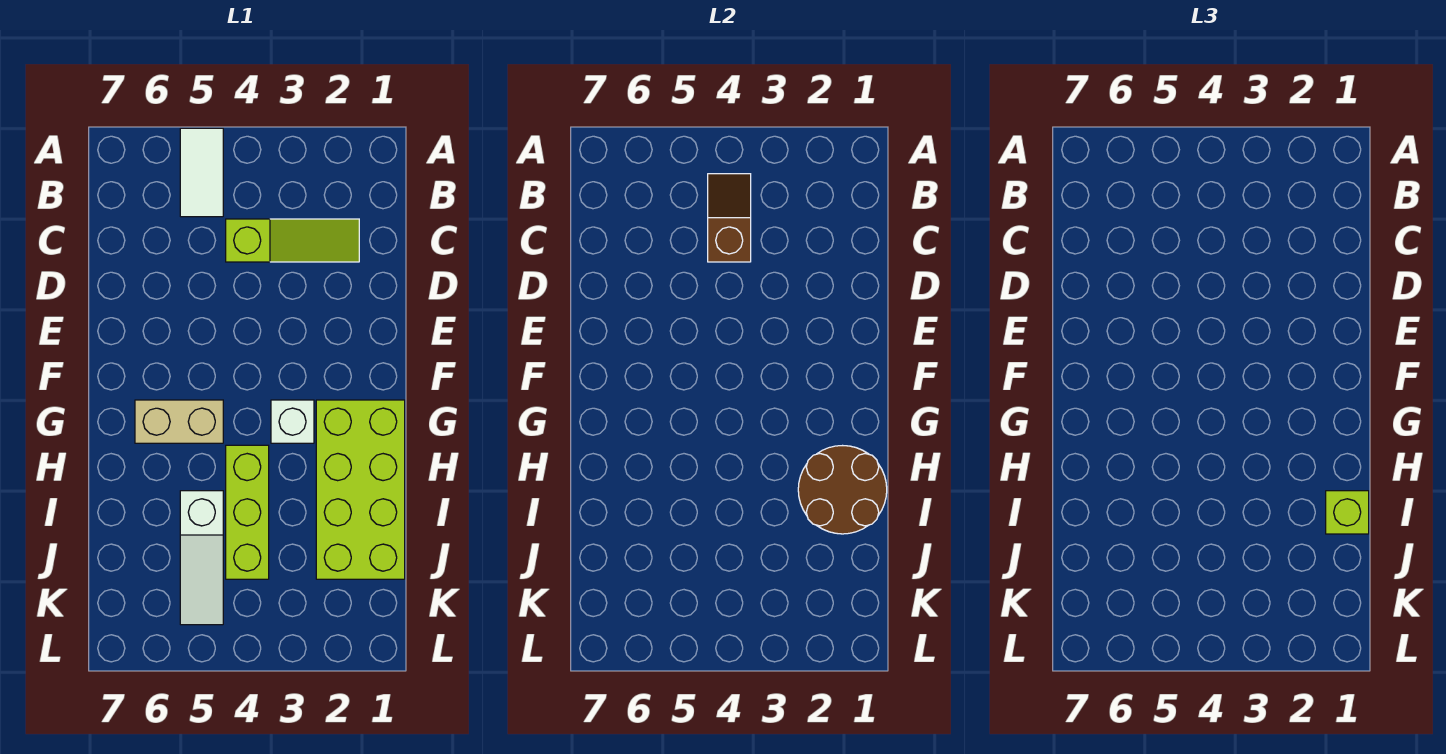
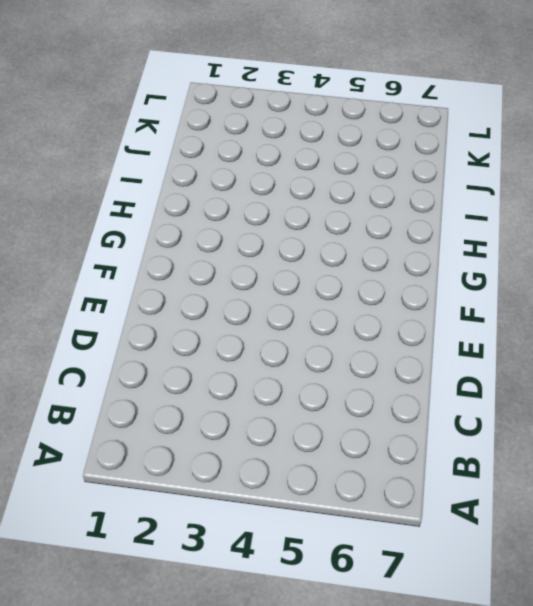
none -> white 1x2 tile [180,128,223,217]
none -> lime 1x3 slope [226,219,359,262]

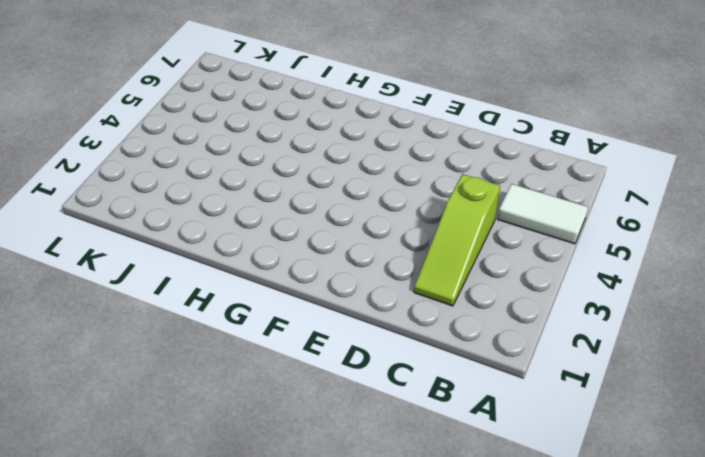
none -> lime 2x4 brick [316,400,405,579]
none -> white 1x1 brick [271,400,314,443]

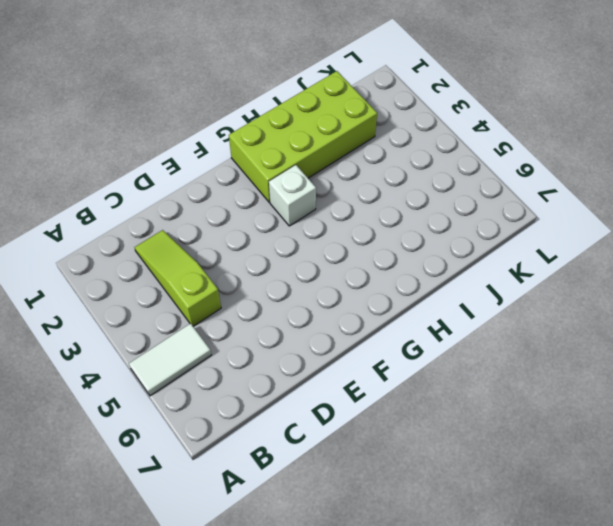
none -> tan 1x2 brick [135,400,223,443]
none -> lime 1x3 brick [226,445,269,579]

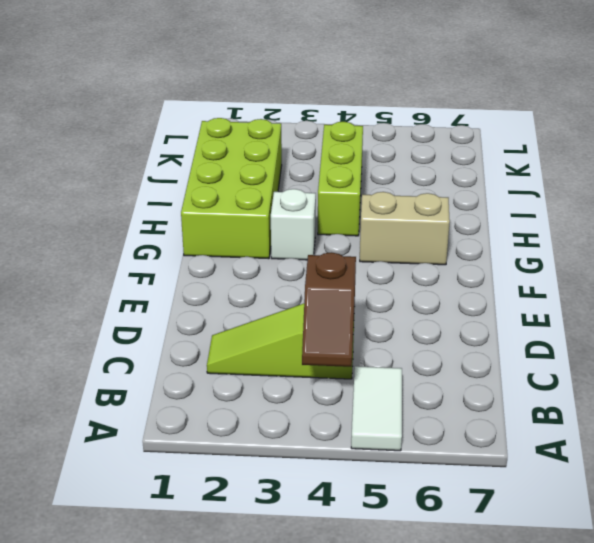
none -> white 1x3 slope [180,491,223,625]
none -> brown 2x2 round brick [798,446,887,534]

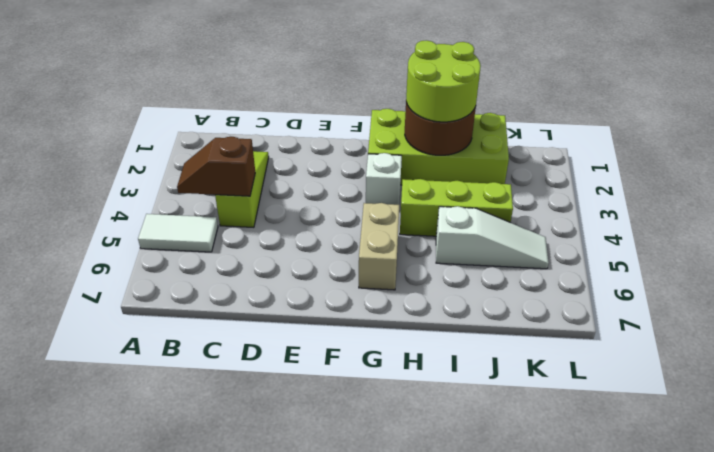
lime 2x2 round brick [406,40,481,122] -> lime 1x1 brick [1326,491,1369,534]

